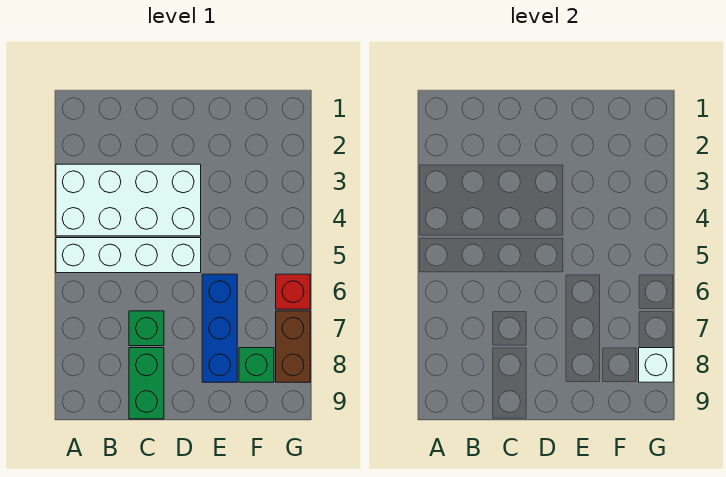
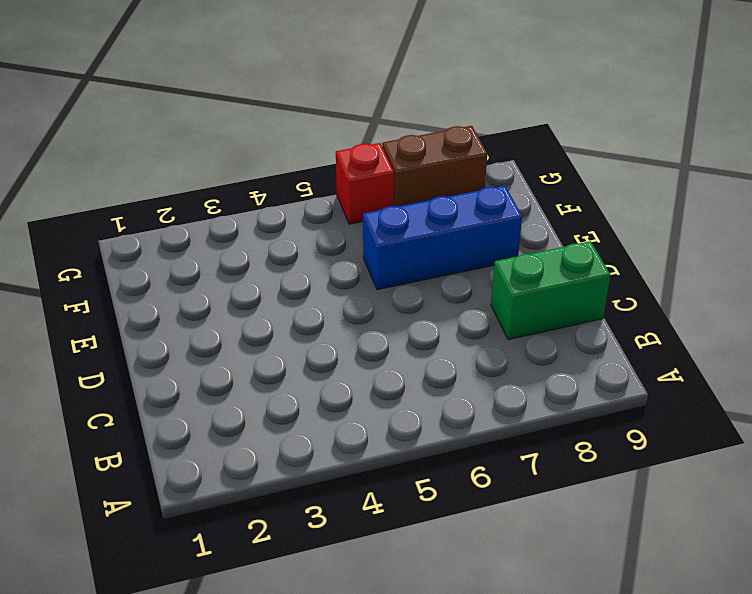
none -> white 2x4 brick [56,164,201,236]
none -> white 1x4 brick [56,238,201,273]

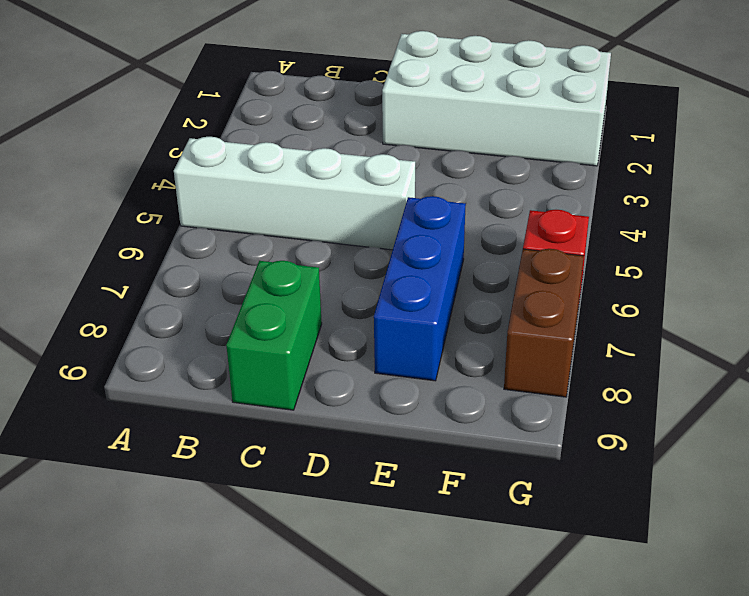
white 2x4 brick [382,31,611,166] -> white 2x4 brick moved to [56,164,201,236]
none -> green 1x1 brick [129,311,164,346]
none -> green 1x1 brick [239,348,274,382]

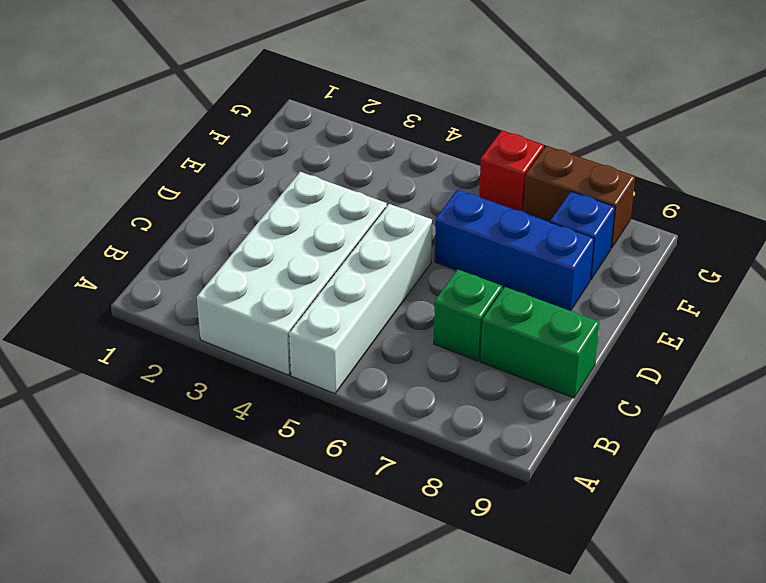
blue 1x1 brick [550,191,615,280] -> green 1x1 brick [239,348,274,382]
none -> white 1x1 brick [639,348,673,382]

